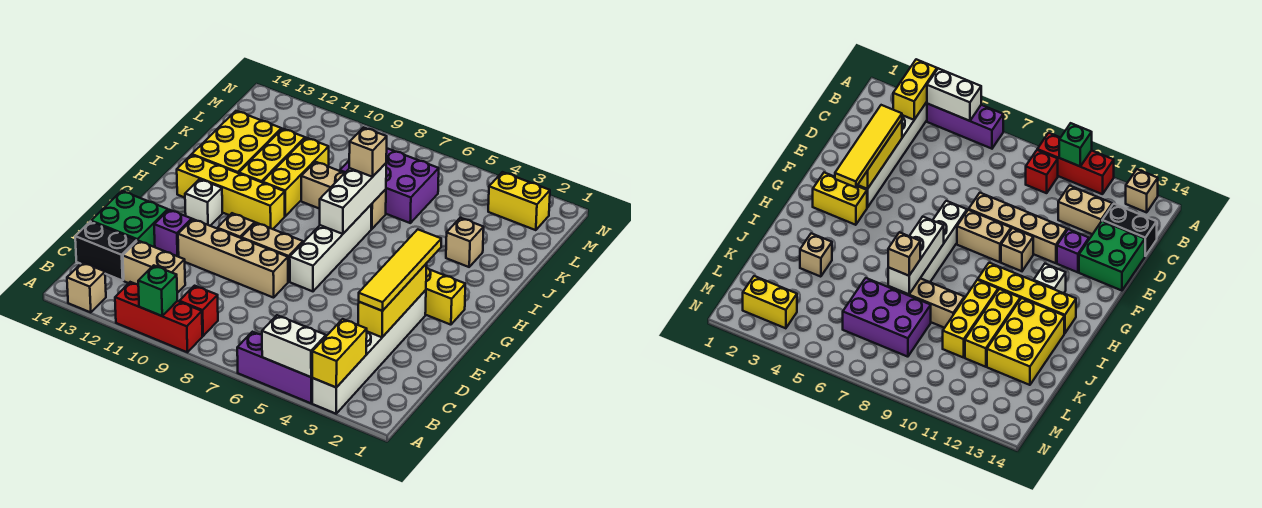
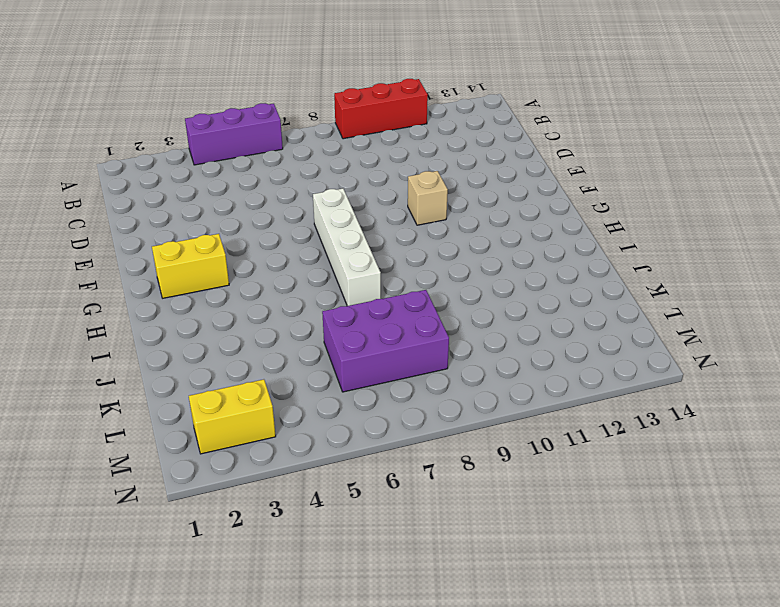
none -> white 1x6 brick [312,290,426,414]
none -> tan 1x1 brick [67,262,106,312]
none -> red 1x1 brick [179,286,218,336]
none -> tan 1x2 brick [123,241,185,293]

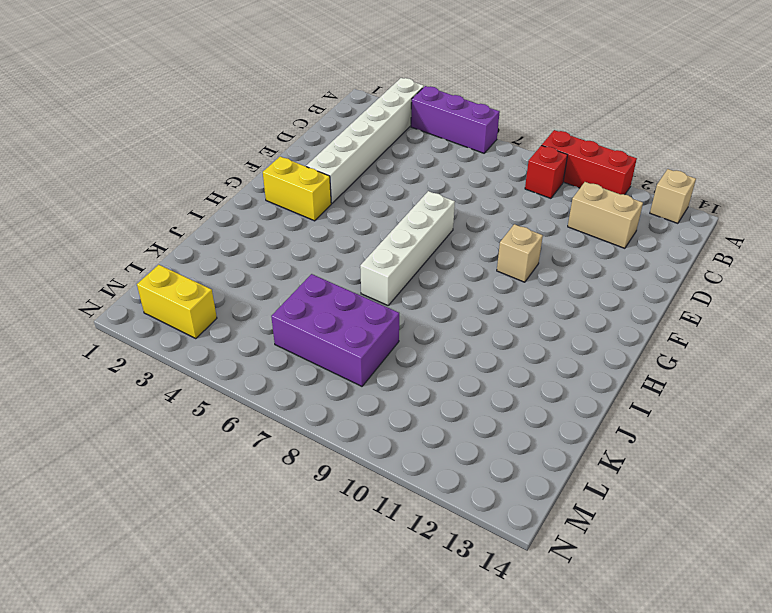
none -> black 1x2 brick [75,222,137,281]
none -> green 2x2 brick [91,191,168,247]
none -> tan 1x4 brick [178,219,288,298]
none -> purple 1x1 brick [154,210,192,257]

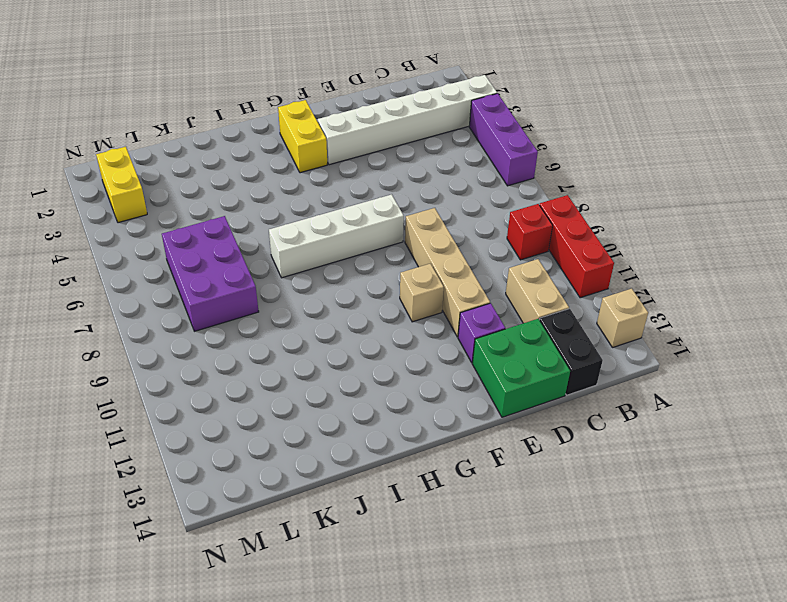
none -> tan 1x2 brick [241,223,303,282]
none -> white 1x1 brick [185,179,222,226]
none -> yellow 1x4 brick [177,155,285,229]
none -> yellow 1x3 brick [263,138,329,216]

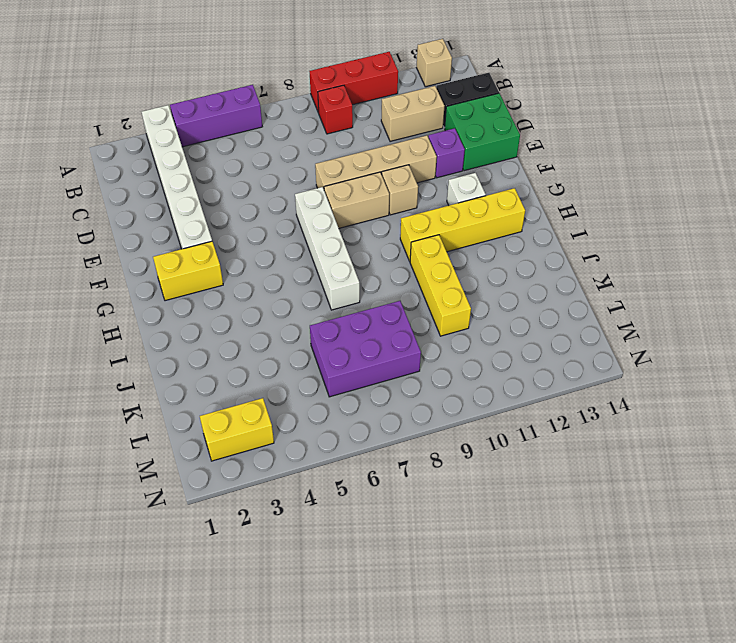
none -> yellow 1x3 brick [239,129,305,183]
none -> yellow 2x3 brick [192,111,281,173]
none -> tan 1x1 brick [446,218,484,267]
none -> tan 1x3 brick [301,162,386,229]

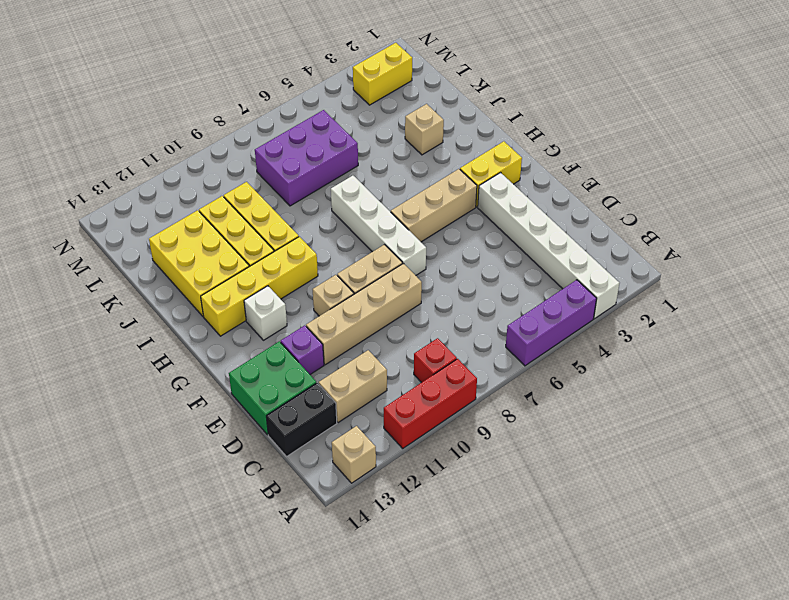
tan 1x3 brick [391,169,477,242] -> tan 1x3 brick moved to [301,162,386,229]
none -> yellow 1x2 brick [312,319,367,387]
none -> white 1x2 brick [262,315,326,377]
none -> green 1x1 brick [138,265,177,316]
none -> yellow 1x3 brick [358,264,427,337]

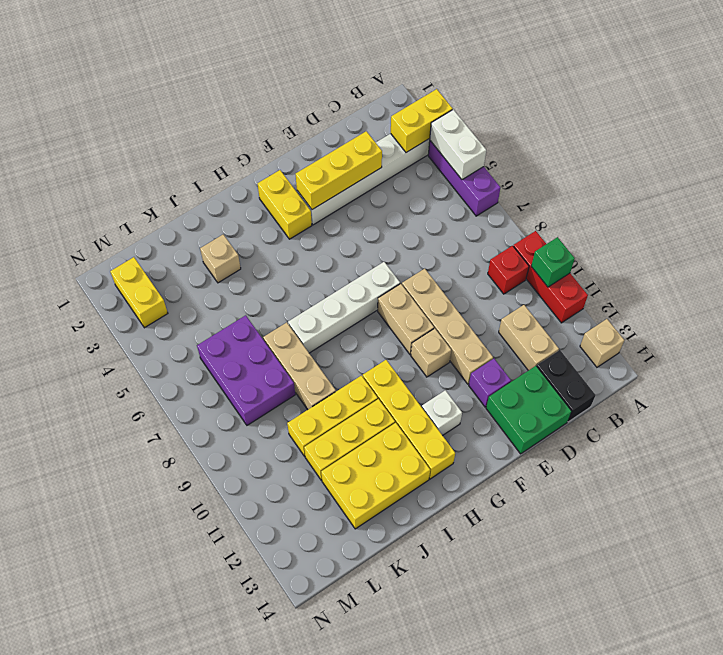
none -> white 1x3 brick [320,163,386,234]
none -> yellow 1x4 tile [359,229,441,311]
none -> tan 1x1 brick [349,127,387,177]

